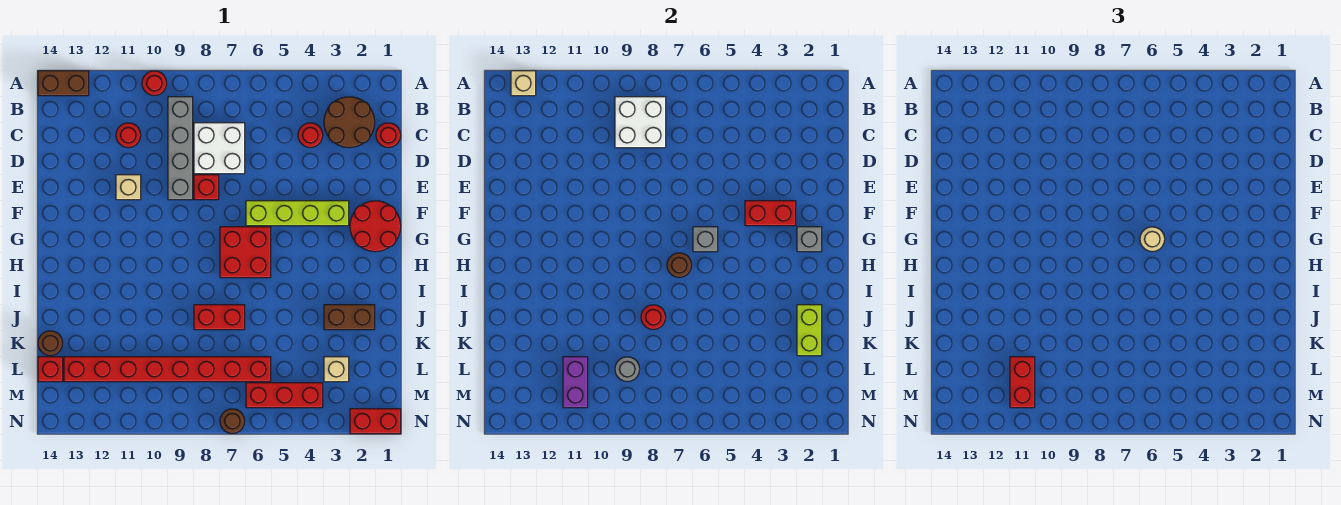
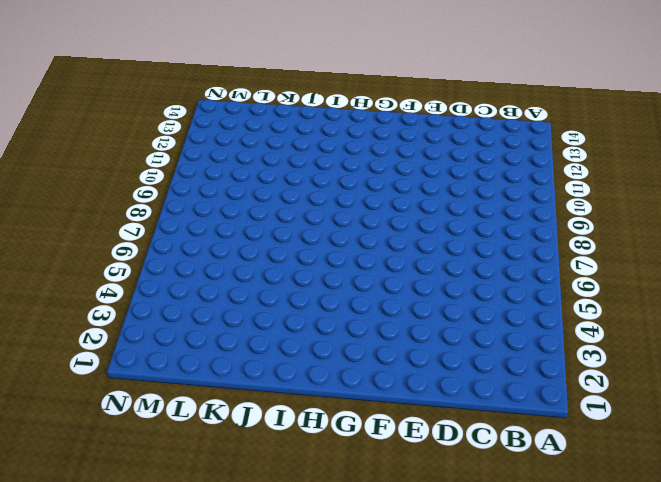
none -> red 1x1 round brick [142,71,167,96]
none -> brown 1x2 brick [38,71,89,96]
none -> brown 2x2 round brick [324,97,375,148]
none -> grey 1x4 brick [168,97,193,200]

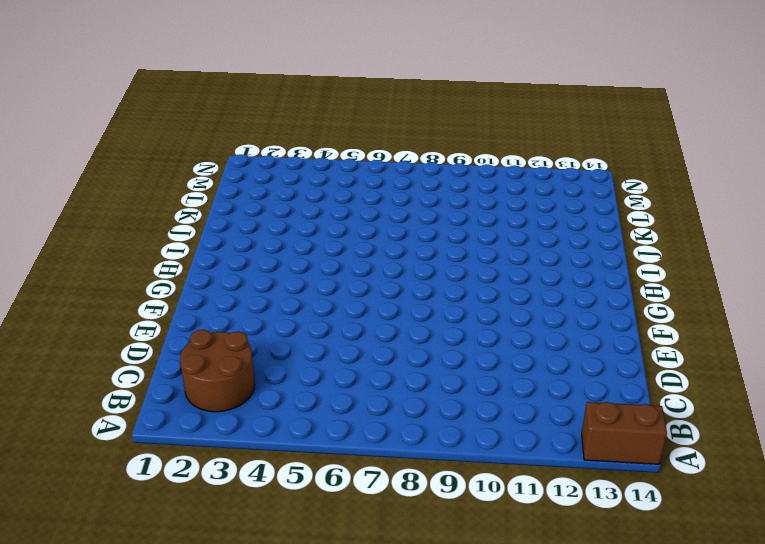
none -> red 1x1 round brick [142,71,167,96]
none -> grey 1x4 brick [168,97,193,200]
none -> red 1x1 round brick [376,123,401,148]
none -> red 1x1 round brick [298,123,323,148]

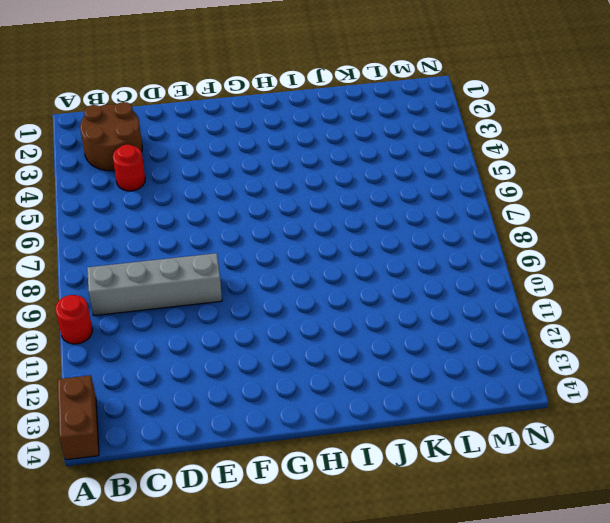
none -> red 1x1 round brick [376,123,401,148]
none -> white 2x2 brick [194,123,245,174]
none -> red 1x1 round brick [116,123,141,148]
none -> red 1x1 brick [194,175,219,200]

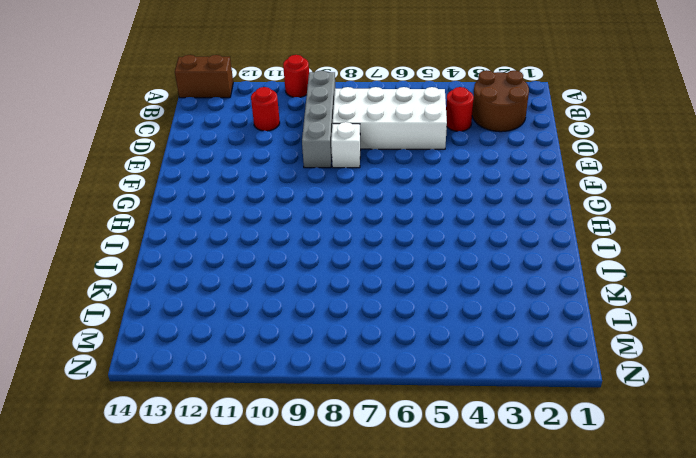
white 2x4 brick [333,87,447,149] -> white 2x2 brick [194,123,245,174]
white 1x1 brick [331,122,361,168] -> red 1x1 brick [194,175,219,200]
none -> red 1x1 round brick [376,123,401,148]
none -> tan 1x1 brick [116,175,141,200]
none -> red 2x2 round brick [350,201,401,252]
none -> lime 1x4 brick [246,201,349,226]

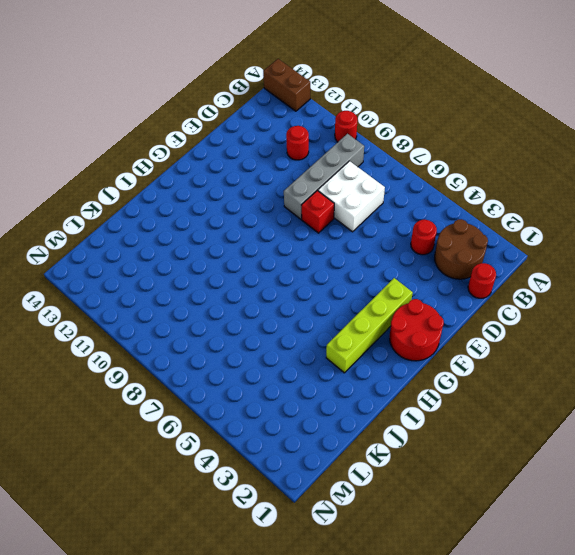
lime 1x4 brick [326,278,413,373] -> lime 1x4 brick turned to [246,201,349,226]
none -> tan 1x1 brick [116,175,141,200]
none -> red 2x2 brick [220,227,271,278]
none -> brown 1x2 brick [324,305,375,330]
none -> red 1x2 brick [194,305,245,330]

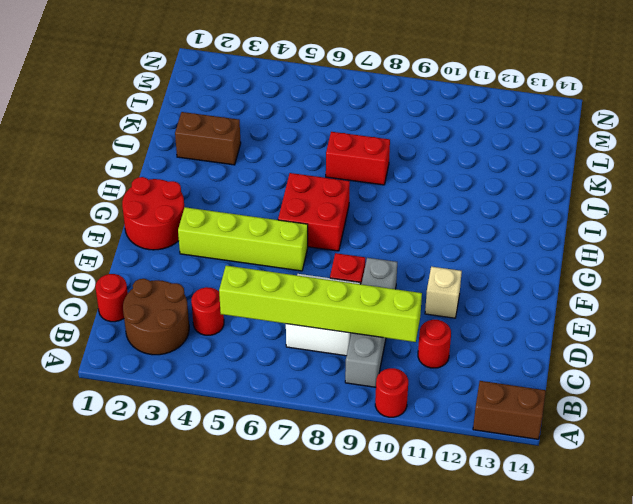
lime 1x6 brick [219,266,422,342] -> white 2x2 brick [615,97,666,148]
none -> brown 1x1 round brick [38,331,63,356]
none -> tan 1x1 brick [324,357,349,382]
none -> red 1x8 brick [64,357,271,382]
none -> red 1x1 brick [38,357,63,382]

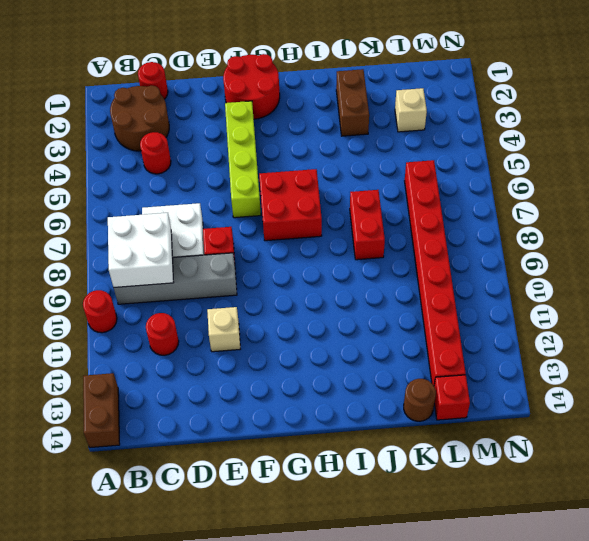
none -> red 1x3 brick [246,383,323,408]
none -> red 1x2 brick [350,409,401,434]
none -> brown 1x1 round brick [220,409,245,434]
none -> tan 1x1 brick [511,71,536,96]

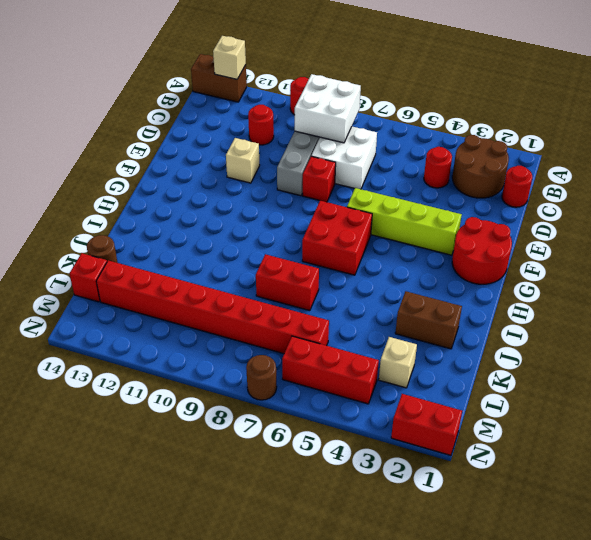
none -> red 1x2 brick [745,201,796,226]
none -> grey 1x1 brick [797,227,822,252]
none -> grey 1x1 brick [693,227,718,252]
none -> brown 1x1 round brick [667,253,692,278]

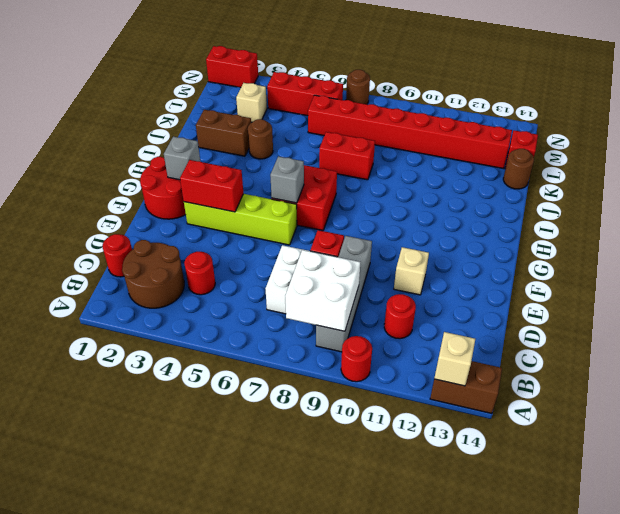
brown 1x1 round brick [248,119,273,159] -> brown 1x1 round brick moved to [667,253,692,278]
none -> lime 1x2 brick [797,305,822,356]
none -> red 1x1 round brick [641,305,666,330]
none -> grey 1x1 round brick [615,357,640,382]
none -> purple 1x2 brick [563,357,588,408]

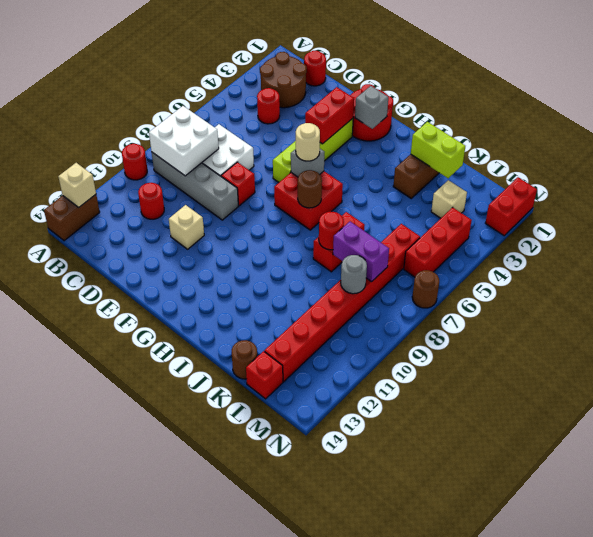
purple 1x2 brick [333,222,389,282] -> purple 1x2 brick moved to [563,357,588,408]
none -> red 1x2 brick [1010,357,1035,408]

